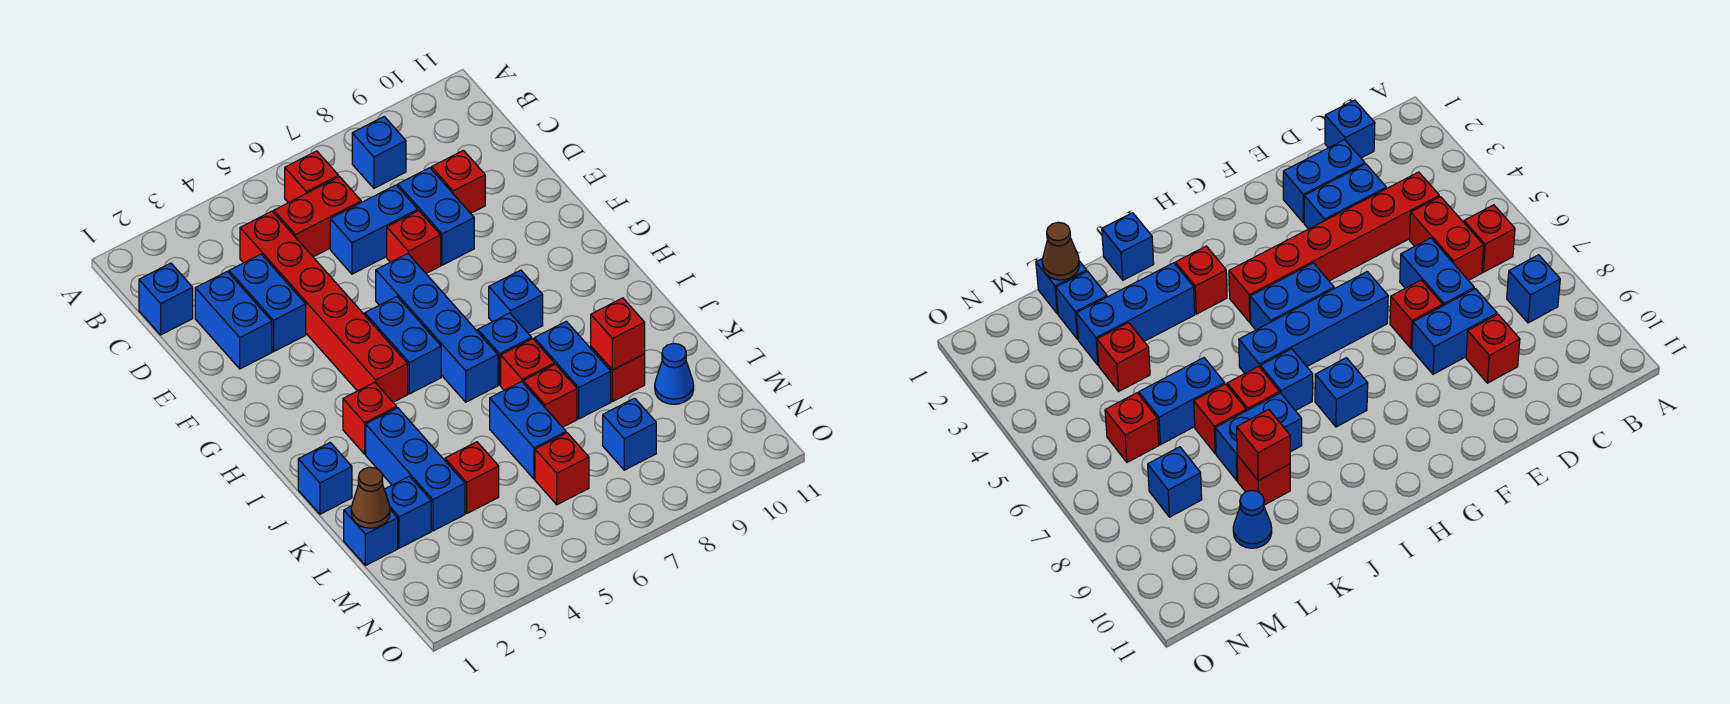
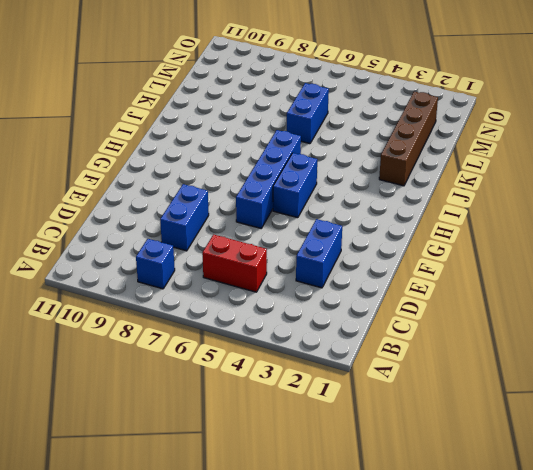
brown 1x4 brick [379,92,438,186] -> blue 1x1 brick [384,476,431,548]
none -> red 1x1 brick [285,151,339,203]
none -> blue 1x1 brick [139,263,193,335]
none -> red 1x6 brick [240,211,408,402]
none -> blue 1x2 brick [195,271,272,369]

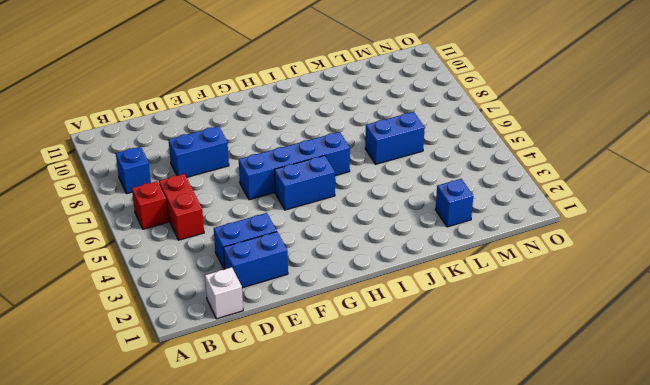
white 1x1 brick [205,267,243,319] -> blue 1x1 brick [139,263,193,335]
none -> red 1x6 brick [240,211,408,402]
none -> blue 1x2 brick [330,185,418,274]
none -> red 1x1 brick [431,150,485,213]
none -> red 1x1 brick [387,211,441,273]

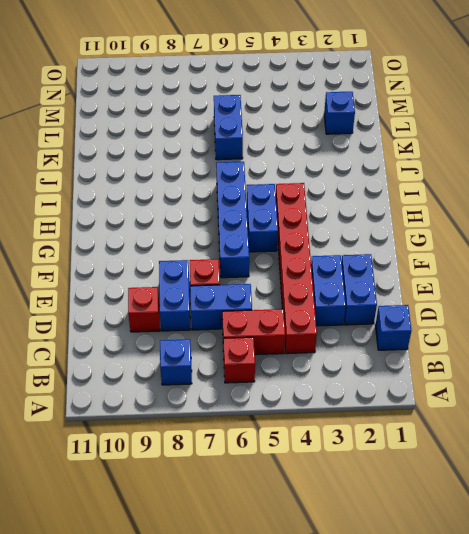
none -> blue 1x1 brick [489,270,543,333]
none -> red 1x1 brick [343,382,397,454]
none -> blue 1x1 brick [478,313,532,385]
none -> blue 1x1 brick [298,442,352,514]

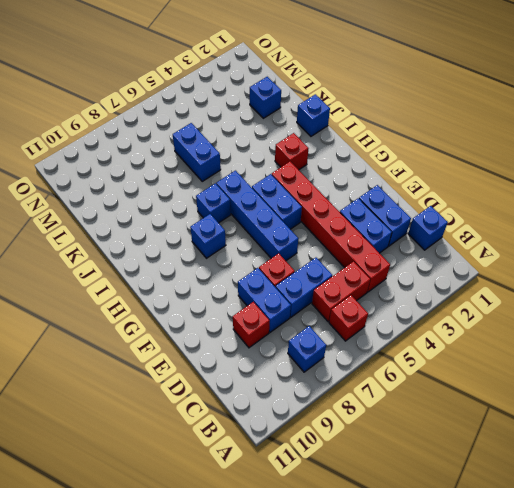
none -> blue 1x3 brick [366,408,465,531]
none -> red 1x1 brick [501,339,554,390]
none -> blue 1x2 brick [534,321,611,419]
none -> red 1x1 brick [523,364,577,427]

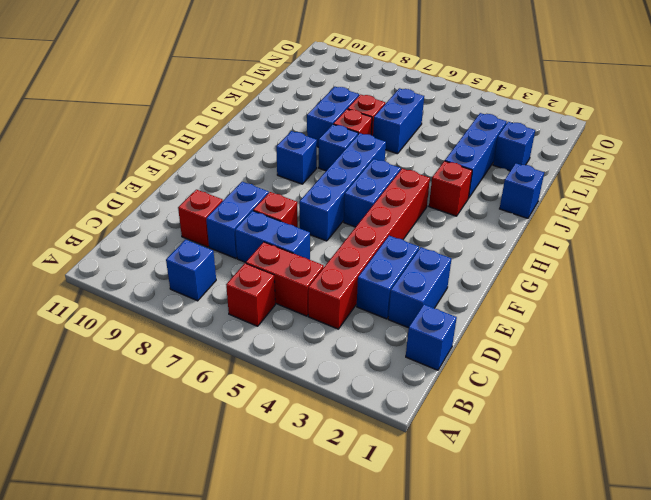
none -> red 1x1 brick [591,347,645,402]
none -> blue 1x1 brick [344,506,398,566]
none -> red 1x1 brick [445,442,499,513]
none -> blue 1x1 cone [655,343,694,404]

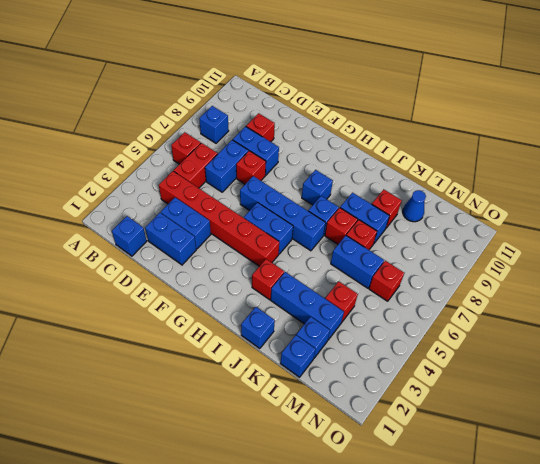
none -> blue 1x1 brick [603,398,656,470]
none -> red 1x1 brick [591,298,645,370]
none -> brown 1x1 cone [351,467,390,528]

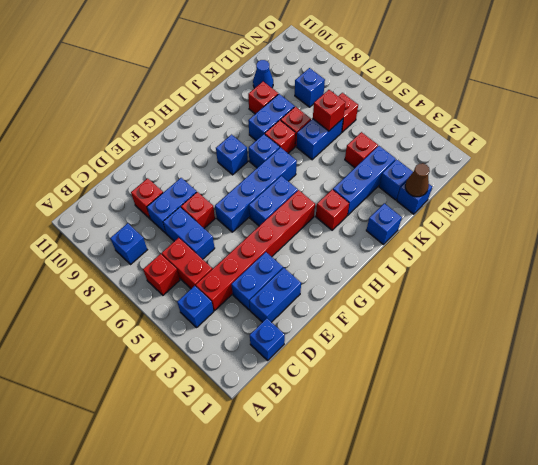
blue 1x1 brick [177,286,214,327] -> none
red 1x1 brick [313,90,345,131] -> red 1x1 brick moved to [591,298,645,370]

